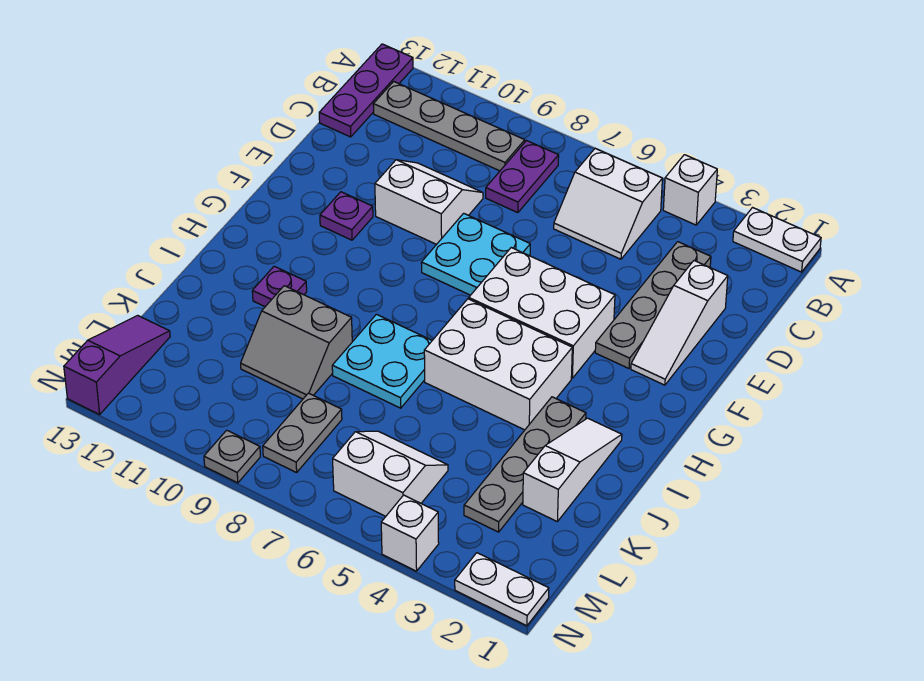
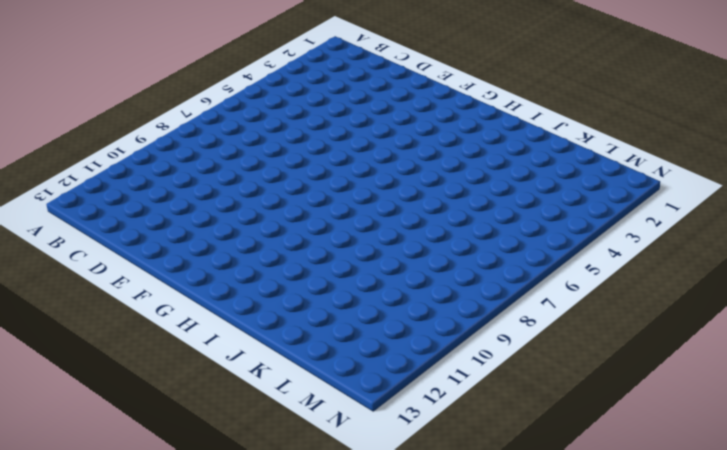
none -> white 1x2 plate [733,208,821,272]
none -> white 1x1 brick [663,155,717,225]
none -> purple 1x3 plate [319,44,413,137]

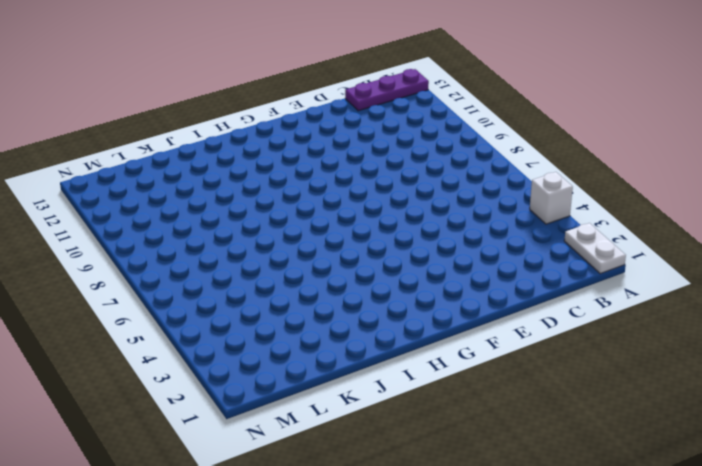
none -> white 2x2 slope [554,148,662,259]
none -> purple 1x2 plate [486,141,559,213]
none -> grey 1x4 plate [373,81,525,171]

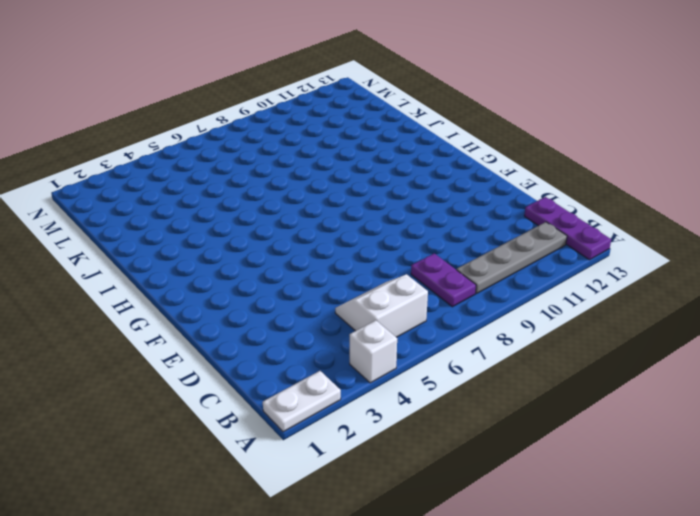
none -> grey 1x4 plate [595,242,711,368]
none -> white 1x3 slope [631,261,728,385]
none -> white 2x2 slope [375,160,483,244]

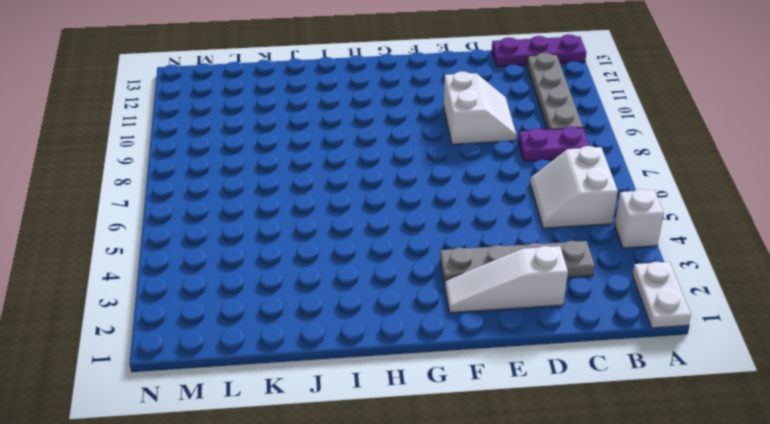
none -> cyan 2x2 plate [421,213,530,295]
none -> white 2x3 brick [469,248,615,378]
none -> purple 1x1 plate [320,192,373,240]

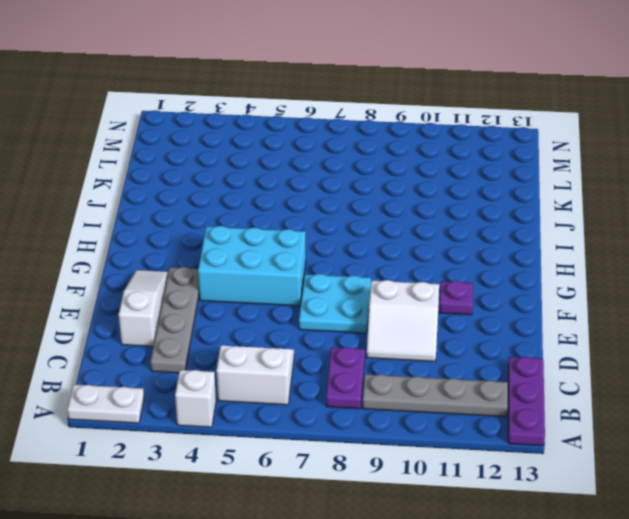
cyan 2x3 brick [198,226,306,306] -> white 2x3 brick [469,248,615,378]
none -> white 2x3 brick [424,299,572,430]
none -> white 1x3 slope [523,418,622,521]
none -> grey 1x4 plate [464,397,586,532]

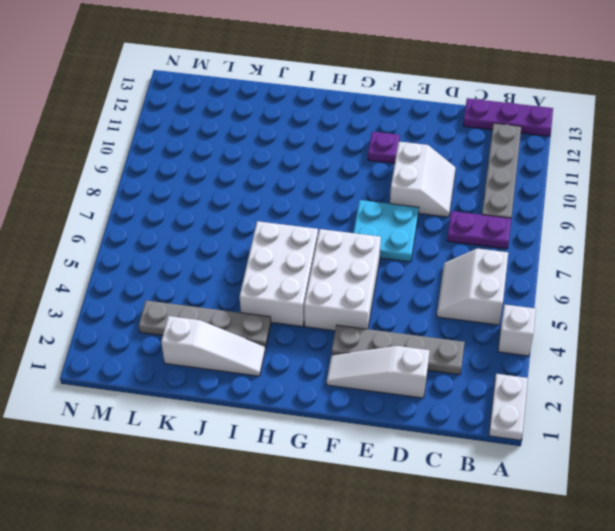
none -> cyan 2x2 plate [332,314,432,408]
none -> purple 1x1 plate [252,266,307,307]
none -> grey 2x2 slope [241,286,352,399]

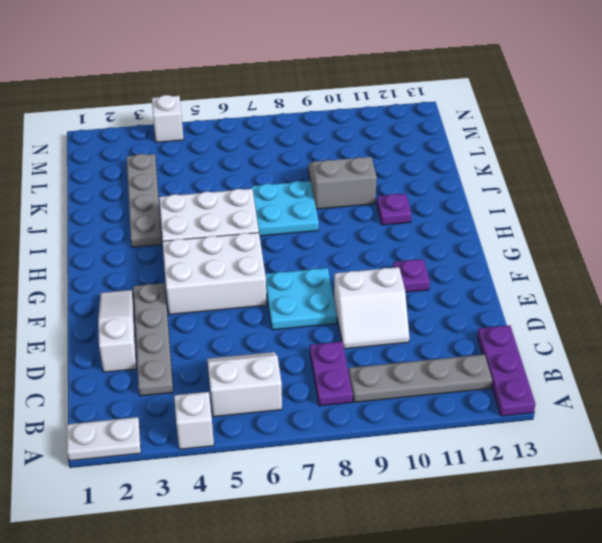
none -> white 1x3 slope [523,418,622,521]
none -> white 2x2 slope [333,431,448,516]
none -> grey 1x2 plate [263,393,342,473]

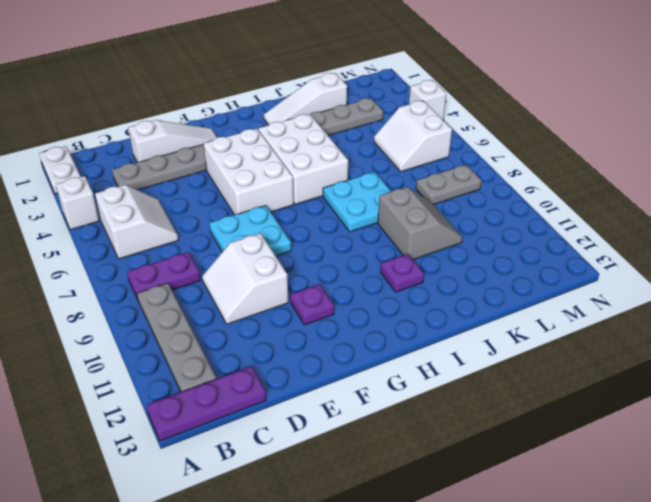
none -> purple 1x3 slope [64,315,170,414]
none -> white 1x2 plate [455,553,549,626]
none -> grey 1x1 plate [204,430,260,483]

